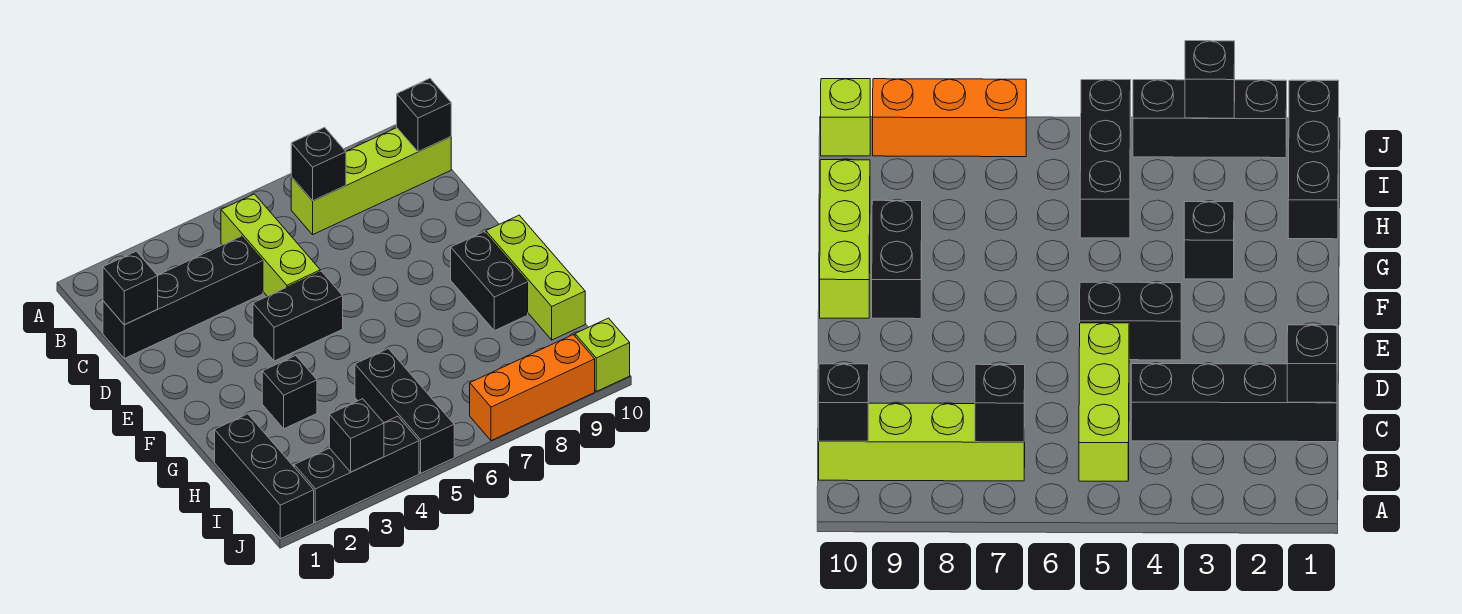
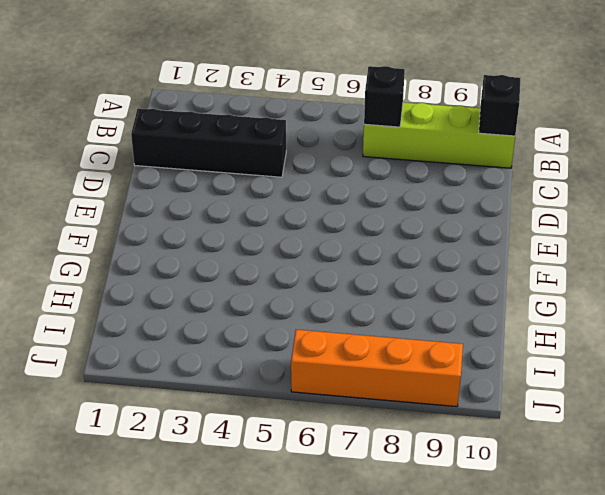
orange 1x4 brick [291,330,463,407] -> orange 1x3 brick [470,335,595,441]
none -> lime 1x3 brick [221,194,320,296]
none -> black 1x2 brick [253,271,343,361]
none -> black 1x2 brick [451,232,528,331]

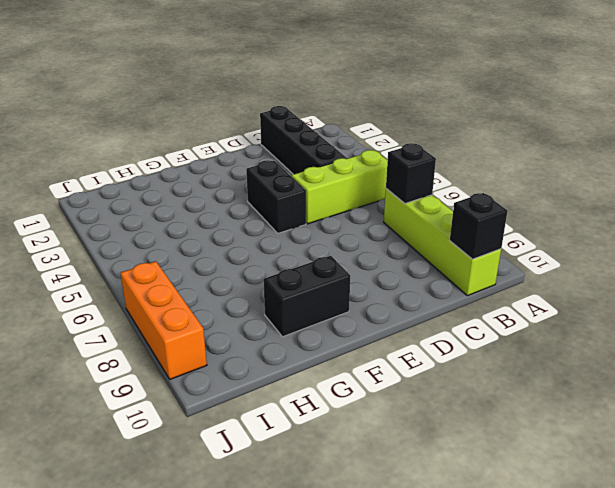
none -> lime 1x3 brick [486,215,585,340]
none -> black 1x1 brick [262,355,317,429]
none -> black 1x3 brick [215,414,314,539]

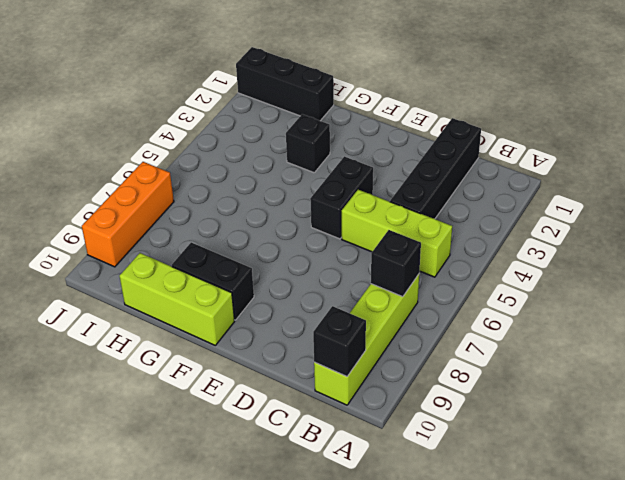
none -> black 1x3 brick [355,349,454,473]
none -> black 1x3 brick [294,416,419,522]
none -> lime 1x1 brick [575,318,630,392]

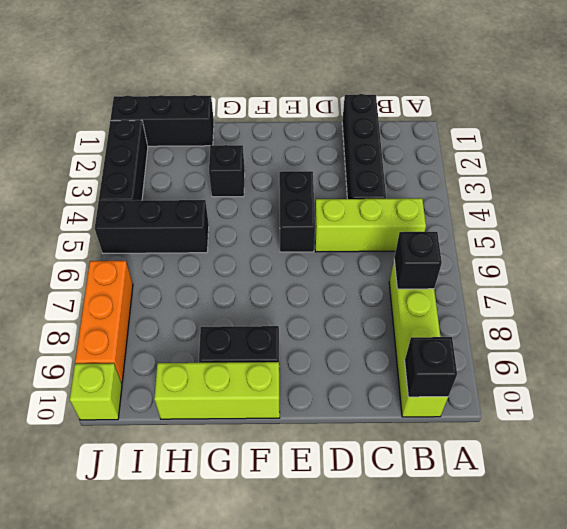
none -> black 1x1 brick [103,251,158,325]
none -> black 1x1 brick [329,399,384,472]

